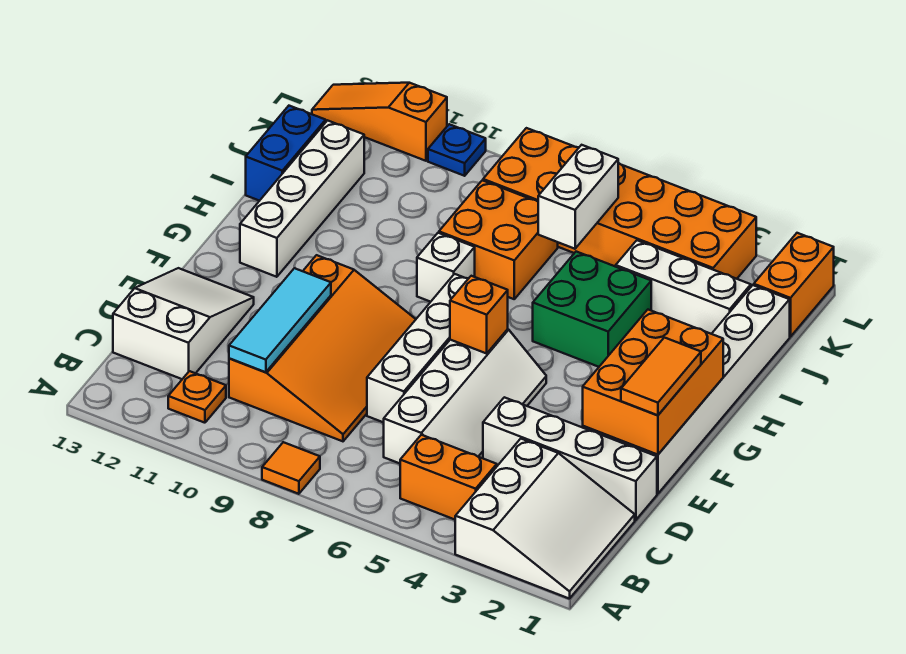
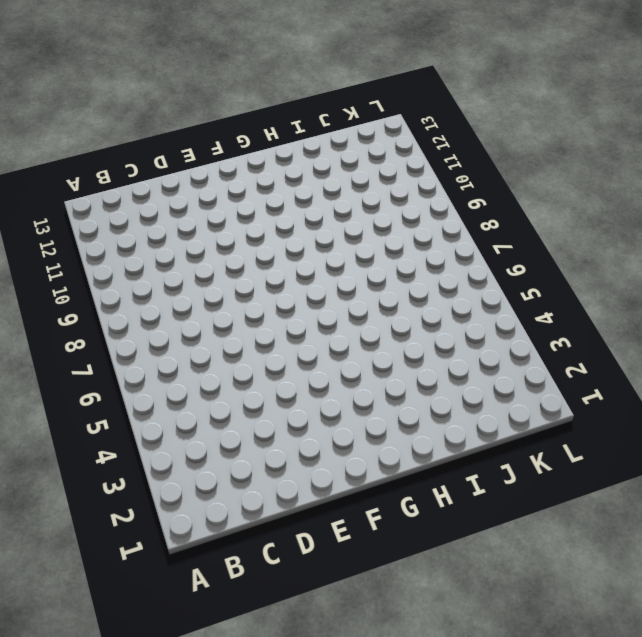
none -> white 3x3 slope [455,439,635,599]
none -> orange 1x1 tile [262,442,320,494]
none -> orange 1x2 brick [400,435,497,520]

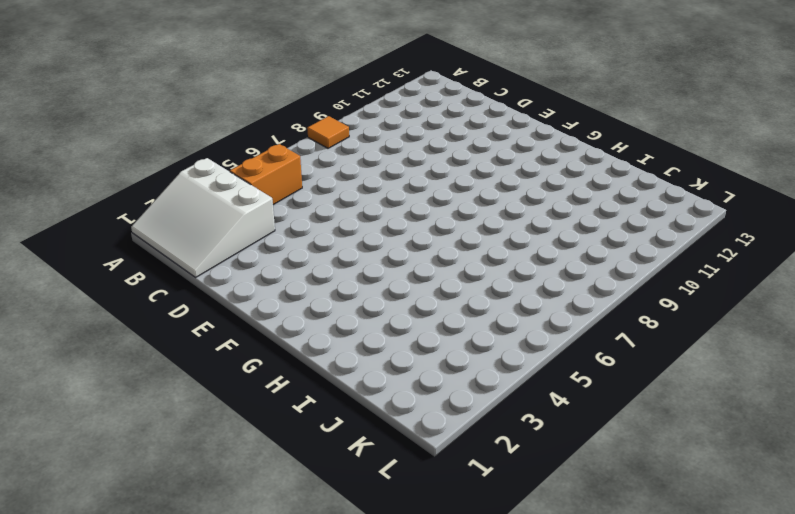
none -> orange 1x1 plate [168,371,226,423]
none -> white 2x4 slope [384,329,546,463]
none -> orange 3x4 slope [229,255,416,441]

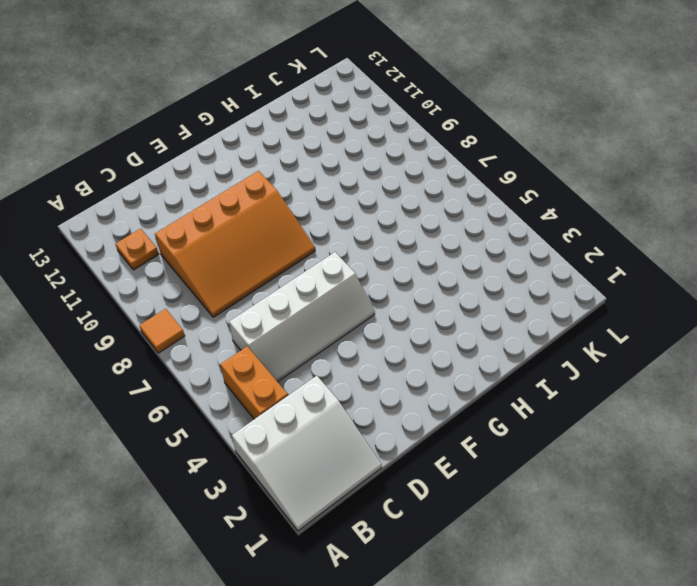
none -> white 2x3 slope [113,268,254,379]
none -> white 1x4 brick [483,397,657,520]
none -> white 1x4 brick [367,274,469,423]

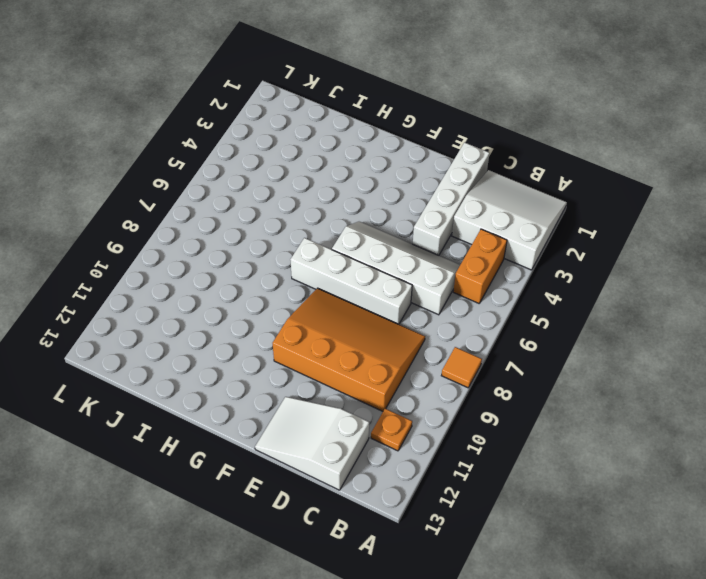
none -> white 1x6 brick [621,285,790,494]
none -> white 1x4 brick [240,120,364,277]
none -> green 2x2 brick [533,252,651,367]

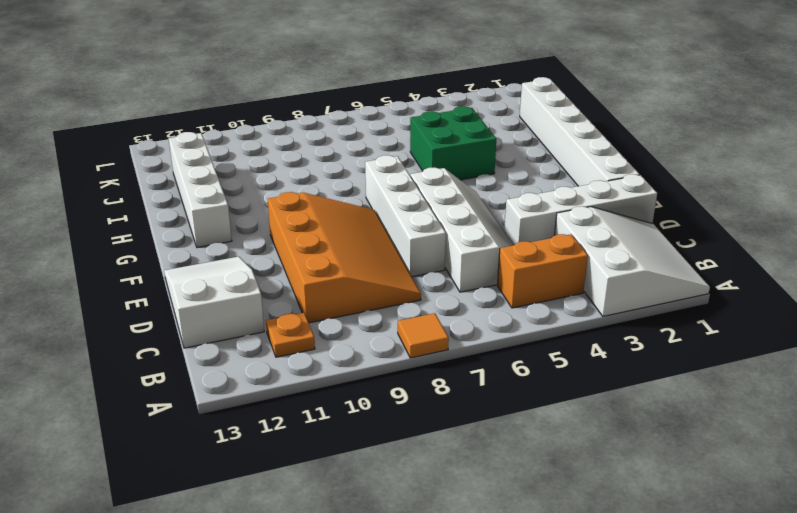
none -> white 1x1 brick [417,233,475,302]
none -> orange 2x2 brick [439,180,558,299]
none -> blue 1x2 brick [246,106,326,201]

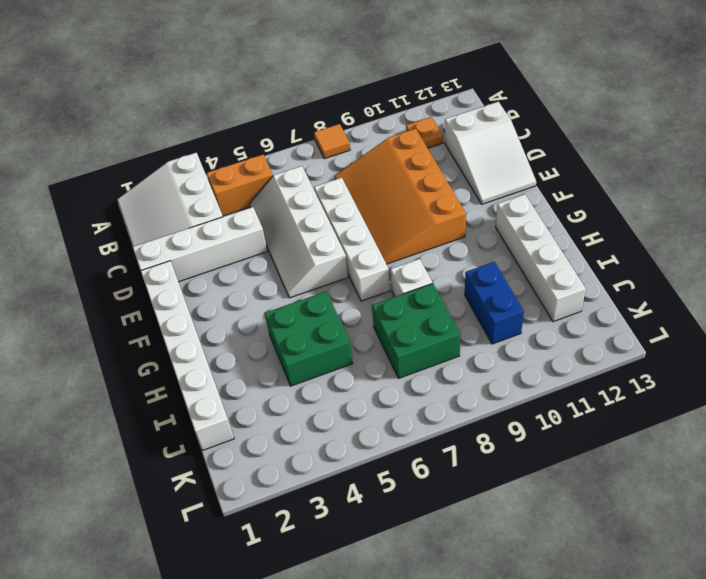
green 2x2 brick [372,283,460,378] -> orange 2x2 brick [439,180,558,299]
blue 1x2 brick [465,262,524,344] -> blue 1x2 brick moved to [246,106,326,201]
none -> white 1x3 brick [616,240,751,334]
none -> orange 1x2 brick [754,233,834,337]
none -> orange 2x6 brick [483,128,756,279]

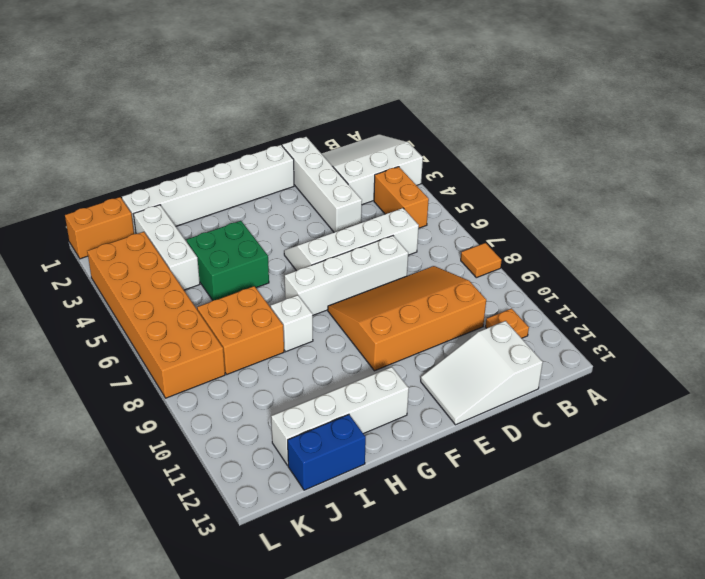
none -> blue 1x1 plate [428,124,486,176]
none -> orange 1x3 slope [312,83,447,161]
none -> cyan 1x3 tile [229,268,331,372]

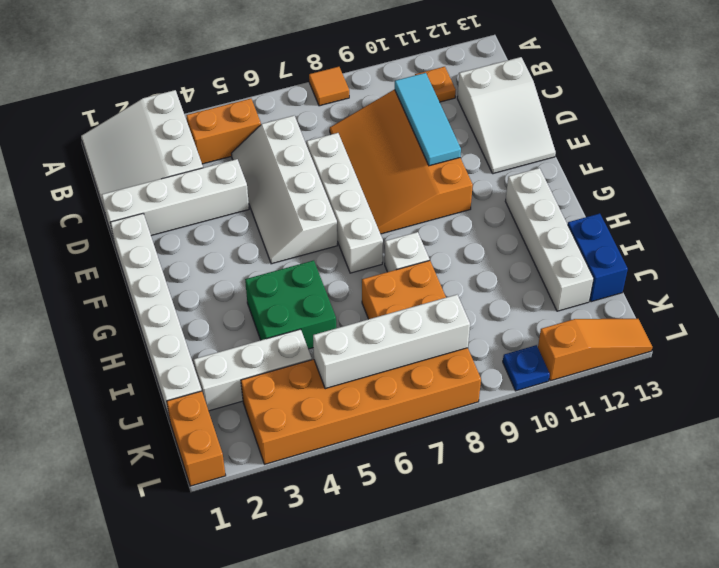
white 1x4 brick [313,295,470,389] -> white 1x2 brick [538,145,618,249]
none -> orange 2x3 brick [583,310,723,455]
none -> orange 1x1 brick [450,276,508,353]
none -> orange 1x2 tile [621,338,701,415]

